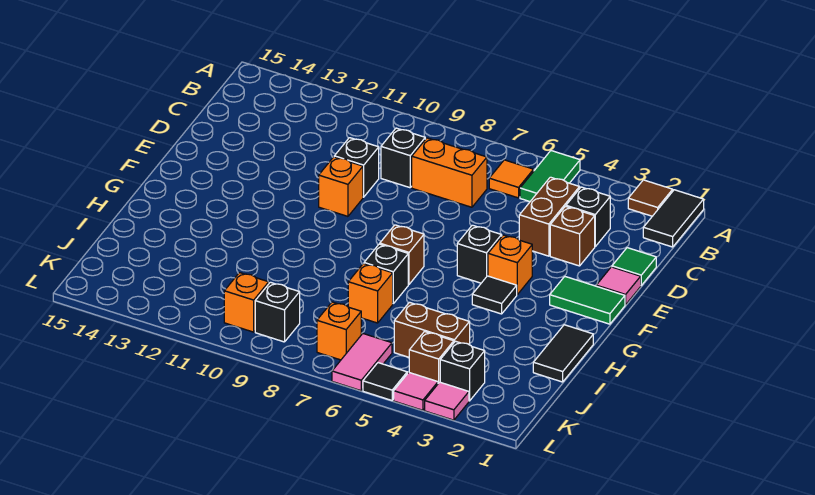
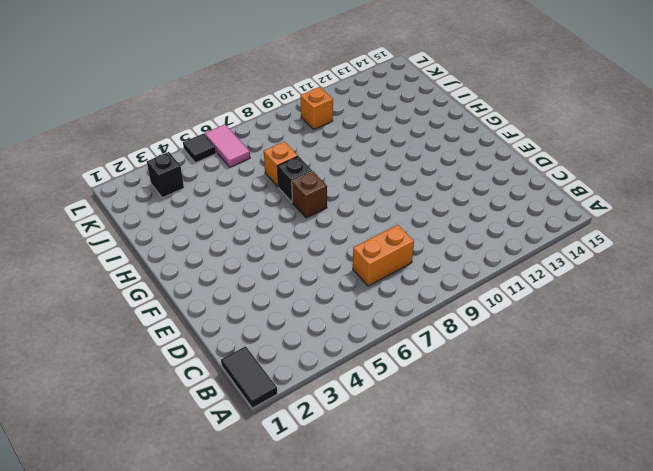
none -> brown 1x1 tile [628,180,673,216]
none -> green 1x2 tile [520,151,580,202]
none -> orange 1x1 tile [489,160,534,198]
none -> black 1x1 brick [566,187,610,246]

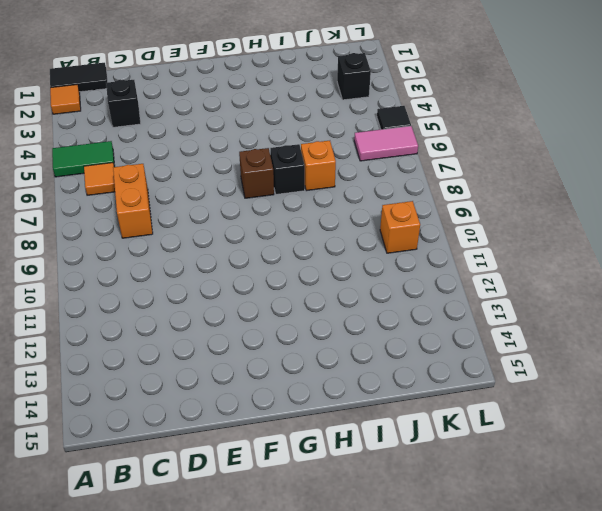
orange 1x1 tile [50,84,81,114] -> brown 1x1 tile [628,180,673,216]
none -> brown 1x2 brick [519,177,580,256]
none -> black 1x1 brick [381,128,425,188]
none -> green 1x1 tile [612,248,656,285]
none -> brown 1x1 brick [550,206,595,266]

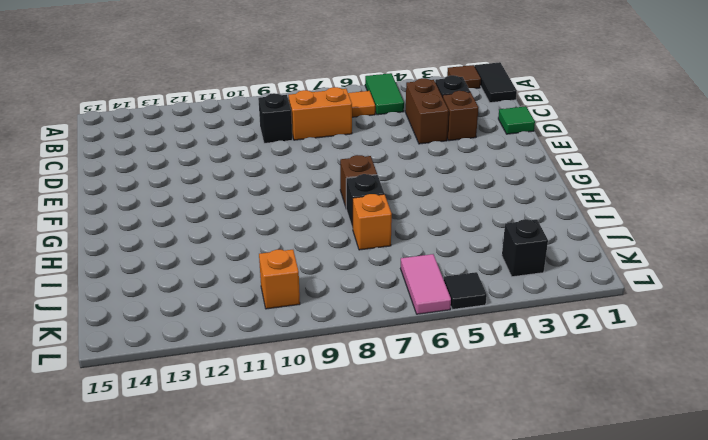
none -> black 1x1 brick [334,138,379,197]
none -> pink 1x1 tile [596,267,641,305]
none -> orange 1x1 brick [319,157,363,216]
none -> green 1x2 tile [550,277,625,324]

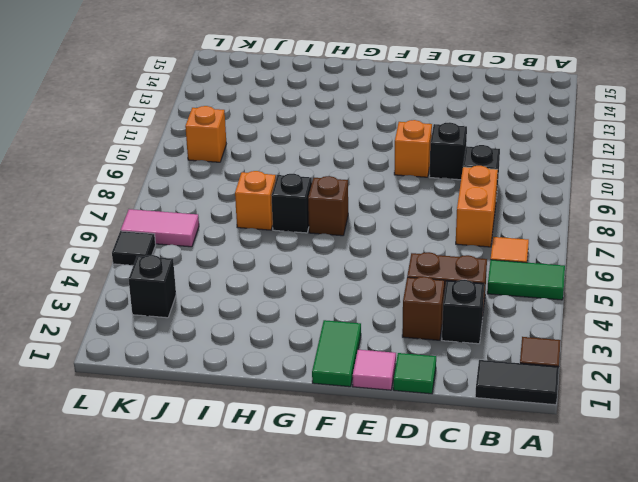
none -> orange 1x1 brick [488,235,532,294]
none -> black 1x1 brick [457,225,502,283]
none -> black 1x1 tile [472,276,517,314]
none -> black 1x2 tile [533,325,593,382]

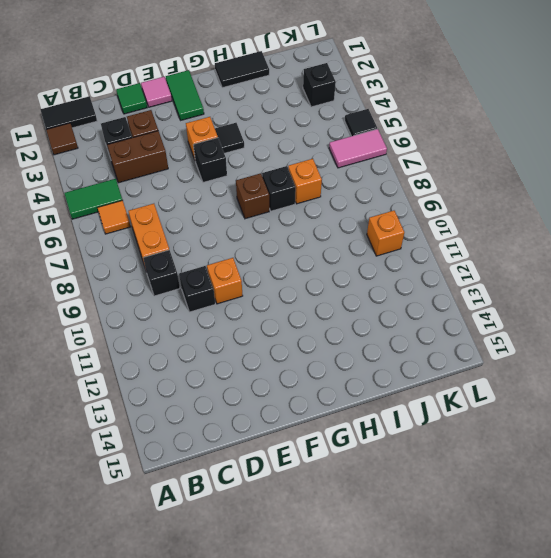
none -> brown 1x2 brick [394,302,470,357]
none -> brown 1x1 brick [409,332,454,383]
none -> orange 1x1 brick [317,302,361,360]
none -> black 1x1 brick [255,282,300,342]

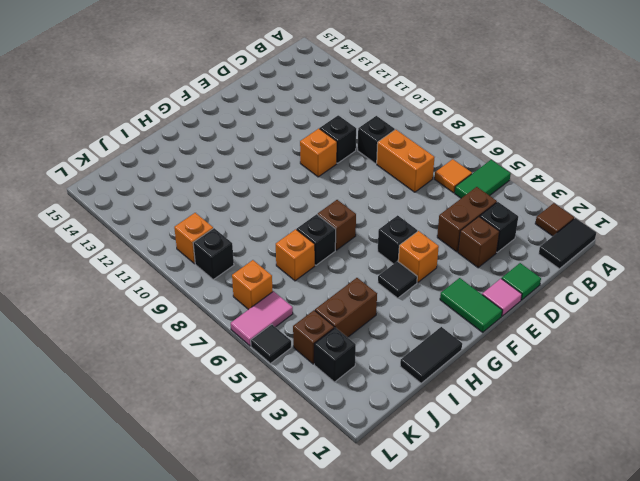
brown 1x2 brick [315,278,377,337] -> brown 1x2 brick turned to [394,302,470,357]
none -> pink 1x1 tile [425,382,469,420]
none -> pink 1x1 tile [394,373,438,410]

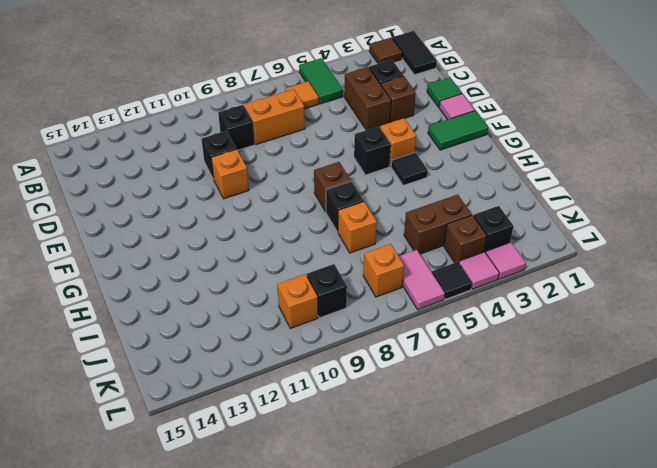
none -> black 1x2 tile [533,325,593,382]

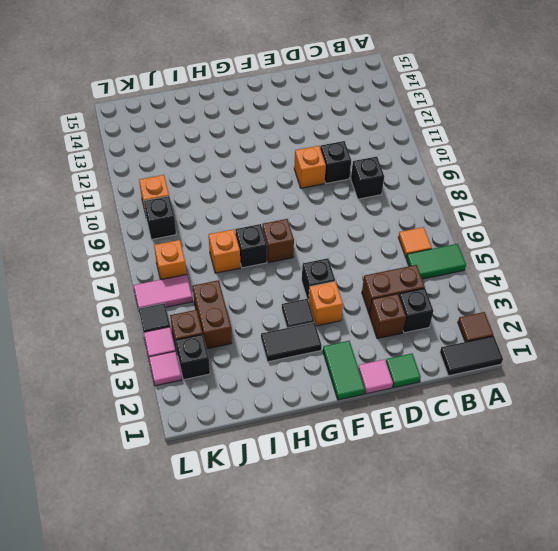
black 1x2 tile [261,322,322,362] -> black 1x2 tile moved to [533,325,593,382]
none -> orange 1x2 brick [412,138,487,207]

